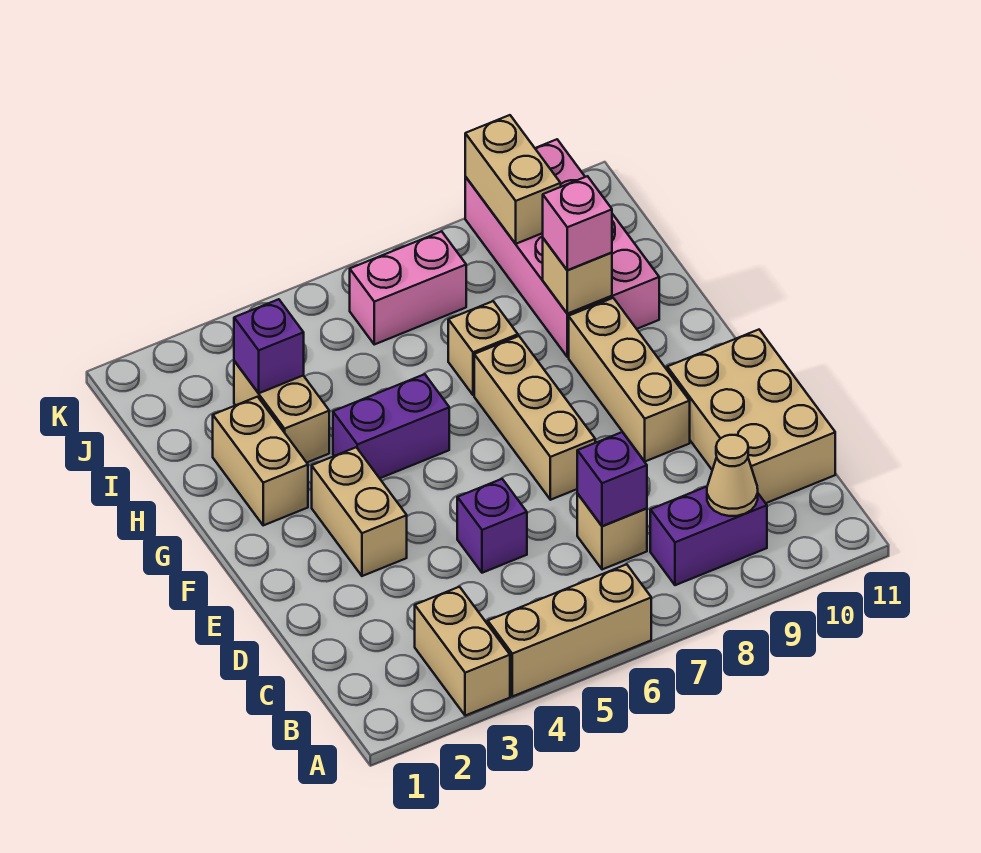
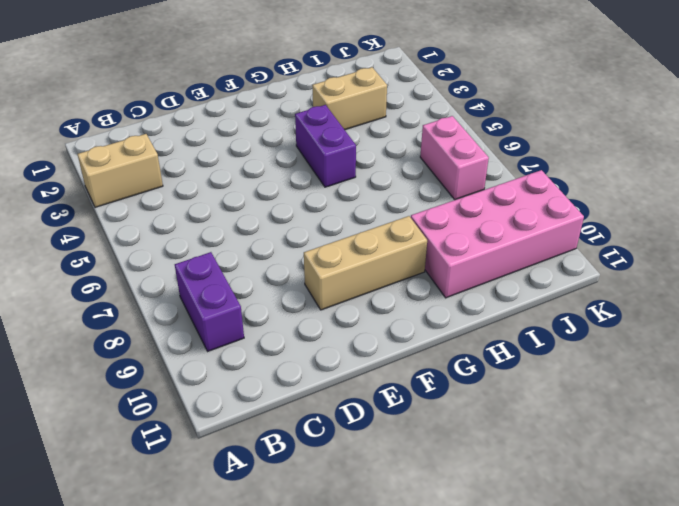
none -> tan 1x3 brick [488,564,651,696]
none -> tan 1x1 brick [577,494,647,570]
none -> tan 2x3 brick [667,330,835,503]

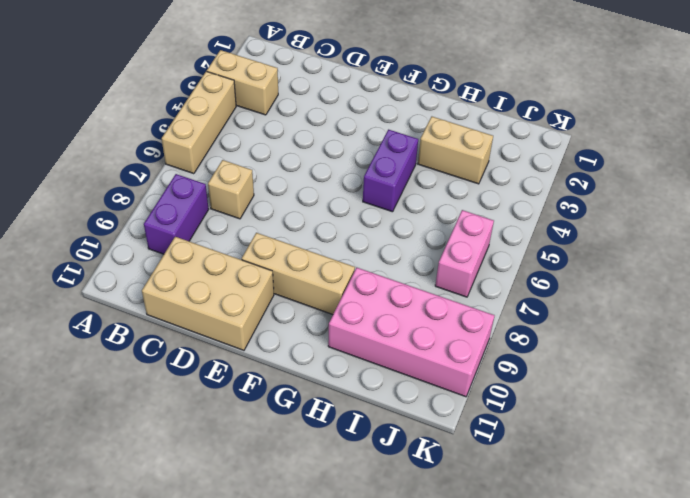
none -> purple 1x1 brick [457,479,527,573]
none -> tan 1x2 brick [312,447,407,576]
none -> tan 1x3 brick [474,336,595,500]

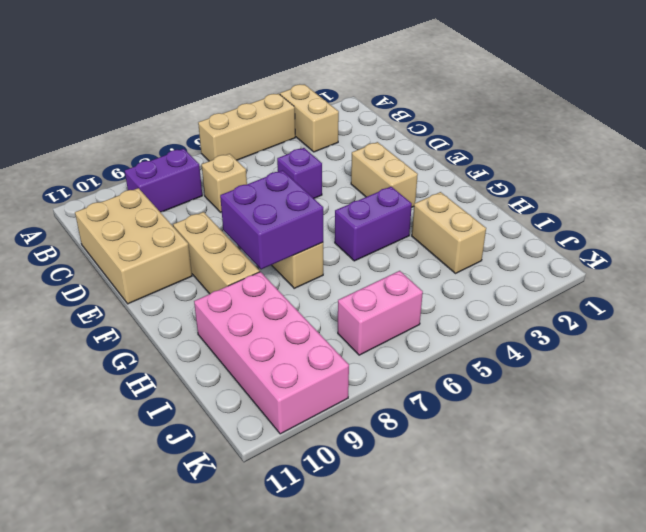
purple 2x2 brick [220,170,323,269] -> none
none -> tan 1x2 brick [213,397,308,525]
none -> tan 1x1 brick [448,301,518,395]
none -> tan 1x1 cone [707,435,758,516]

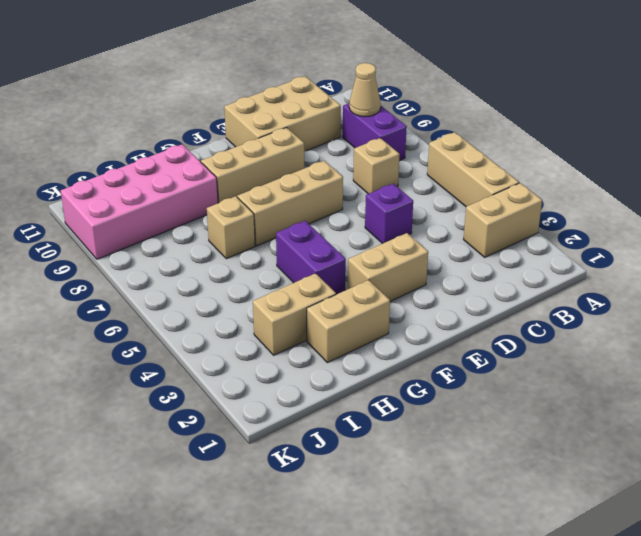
none -> pink 1x2 brick [350,231,466,344]
none -> purple 1x1 brick [577,432,647,526]
none -> tan 1x1 brick [543,238,612,314]

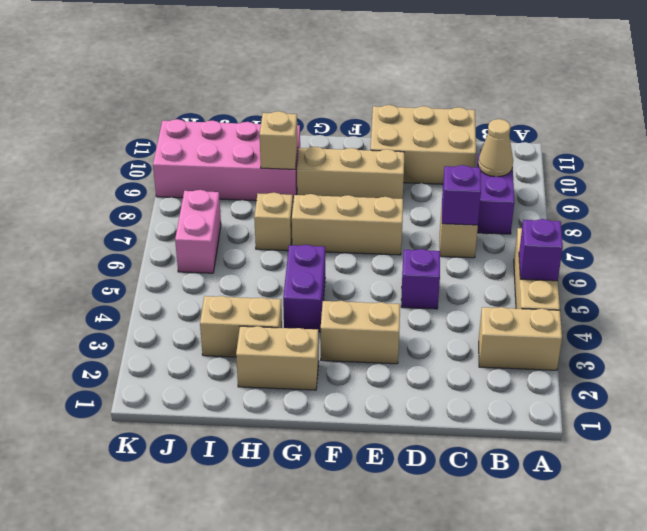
purple 1x1 brick [519,219,563,281] -> purple 1x1 brick moved to [234,299,304,393]
none -> tan 1x2 brick [465,115,561,244]
none -> pink 1x1 brick [543,176,612,270]

